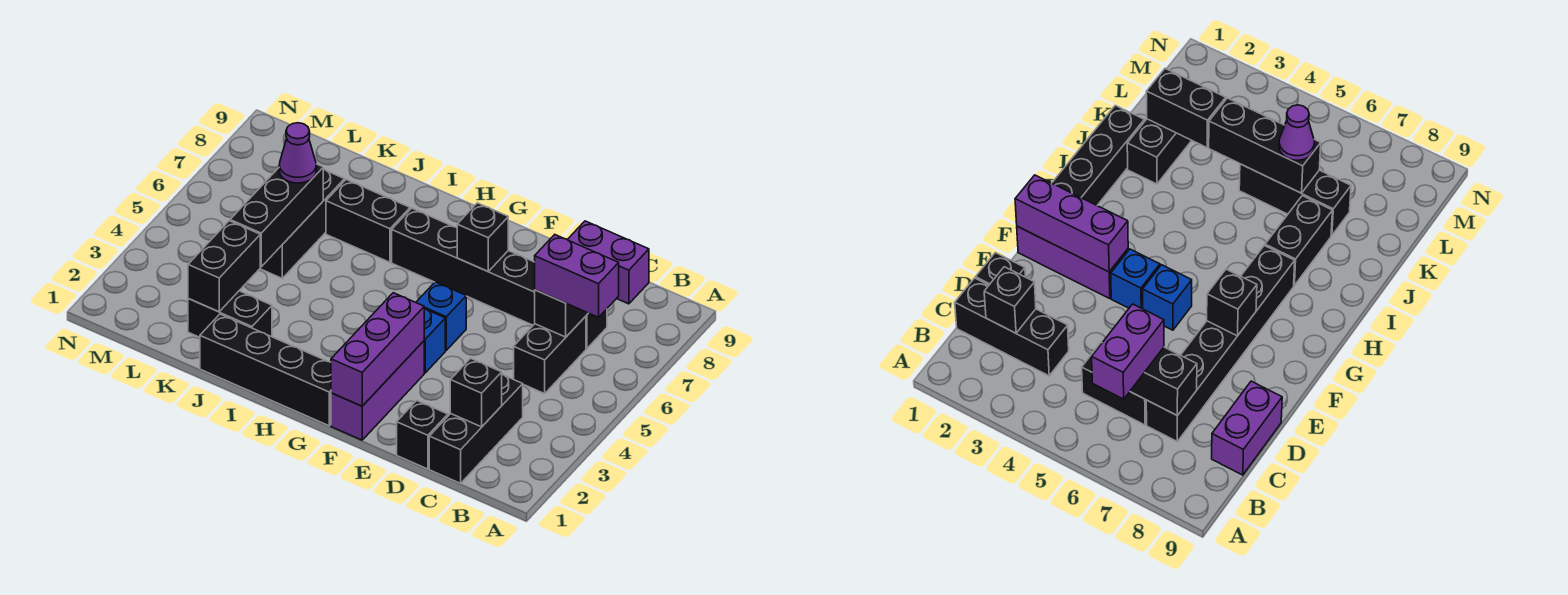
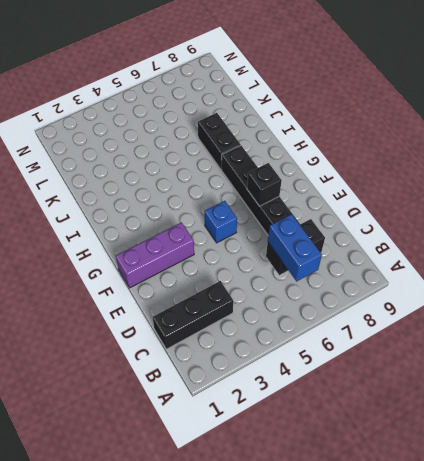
blue 1x2 brick [268,214,322,281] -> purple 1x2 brick [535,235,619,317]
none -> black 1x2 brick [514,316,586,394]
none -> purple 1x2 brick [567,221,649,304]
none -> black 1x1 brick [397,401,448,469]

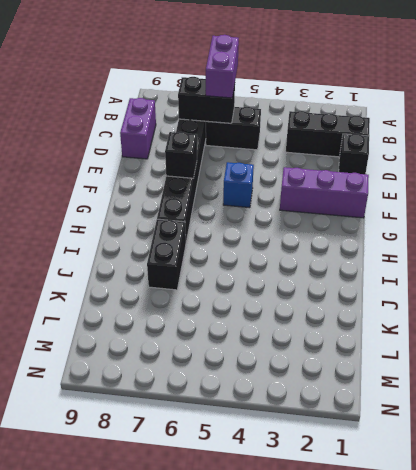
none -> blue 1x1 brick [424,309,445,373]
none -> black 1x4 brick [200,314,331,426]
none -> black 1x2 brick [188,291,272,337]

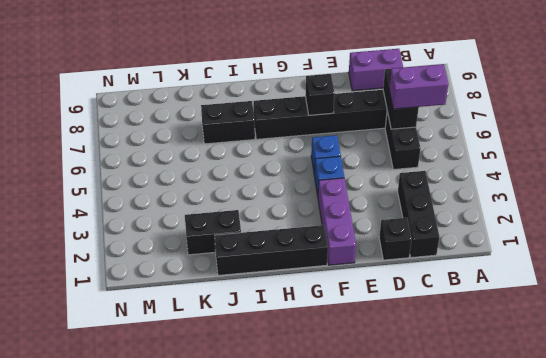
none -> black 1x3 brick [260,169,344,278]
none -> black 1x1 brick [450,358,502,427]
none -> purple 1x3 brick [331,293,424,406]

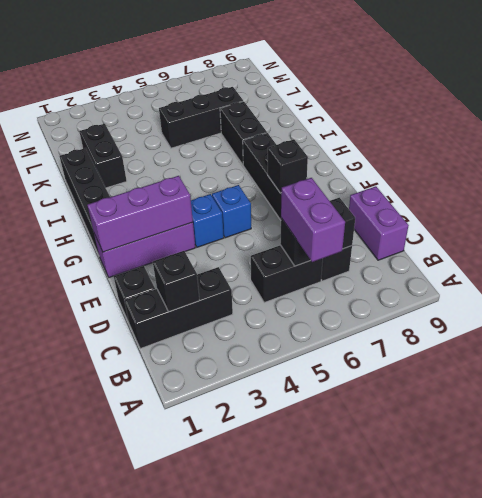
none -> black 1x2 brick [188,221,260,312]
none -> black 1x3 brick [230,164,323,267]
none -> purple 1x1 cone [279,123,316,183]

